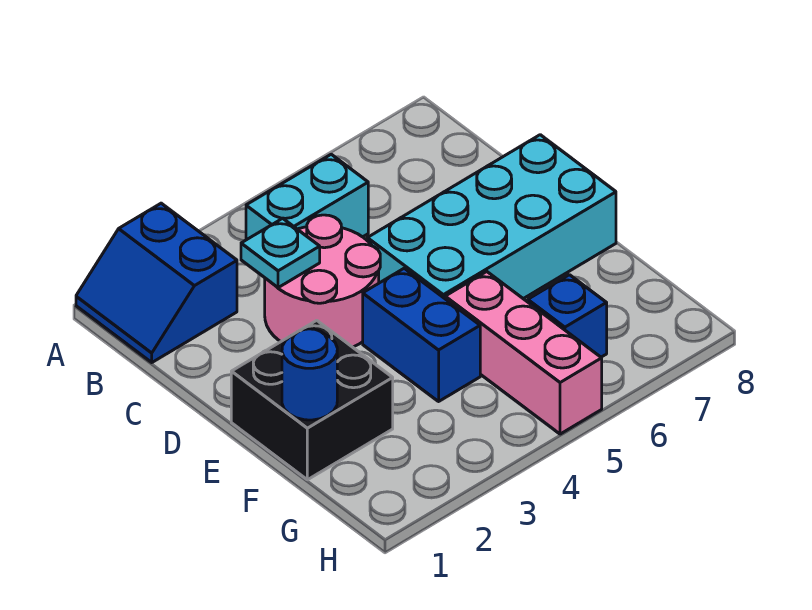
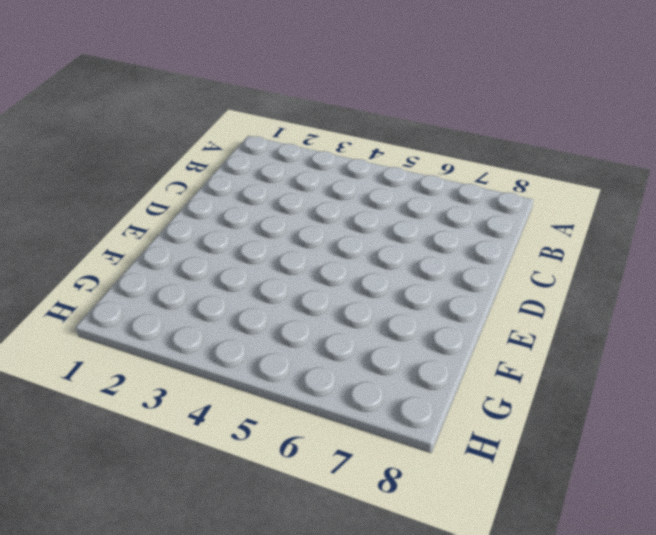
none -> blue 2x2 slope [76,203,237,362]
none -> cyan 1x2 brick [246,154,368,240]

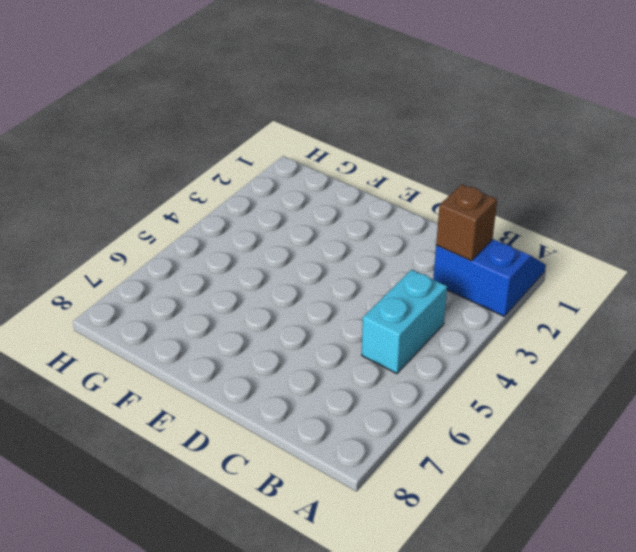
brown 1x1 brick [436,184,497,261] -> none
none -> pink 2x2 round brick [265,215,380,347]
none -> cyan 2x4 brick [367,135,616,299]

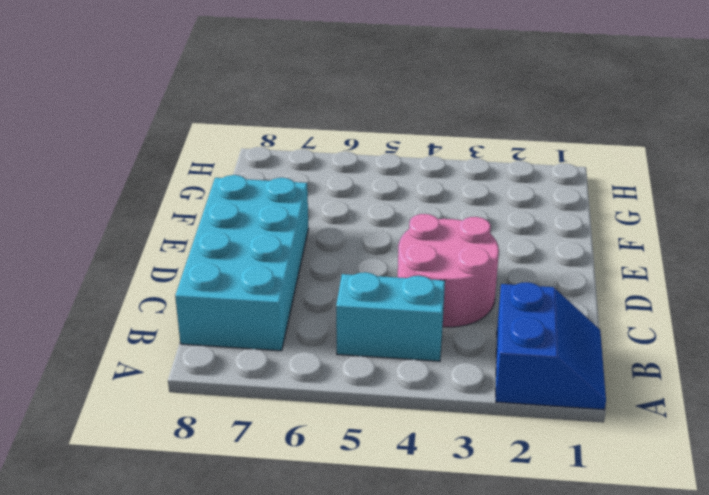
cyan 2x4 brick [175,175,309,351] -> cyan 2x4 brick turned to [367,135,616,299]
none -> black 2x2 brick [231,320,393,480]
none -> blue 1x2 brick [363,268,480,401]

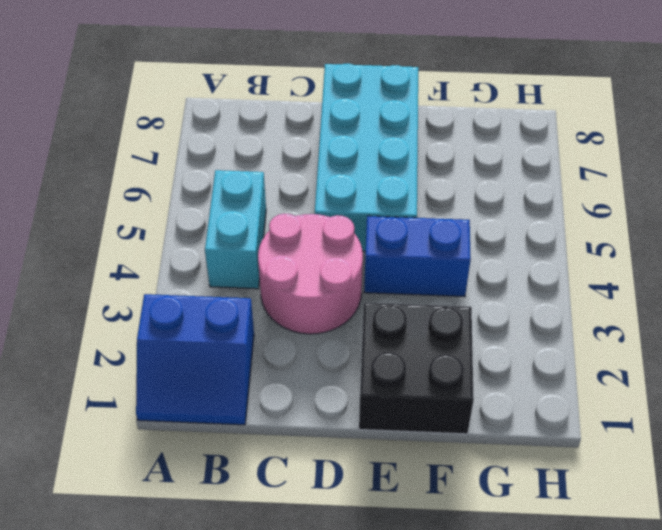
none -> pink 1x3 brick [445,272,602,434]
none -> blue 1x1 brick [528,275,607,357]

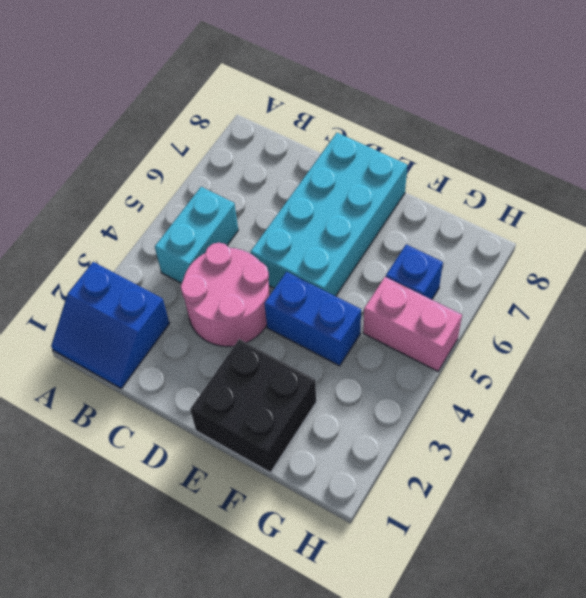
pink 1x2 brick [363,277,462,371] -> pink 1x3 brick [445,272,602,434]
none -> cyan 1x1 plate [241,218,320,288]
none -> blue 1x1 round brick [282,329,337,420]

